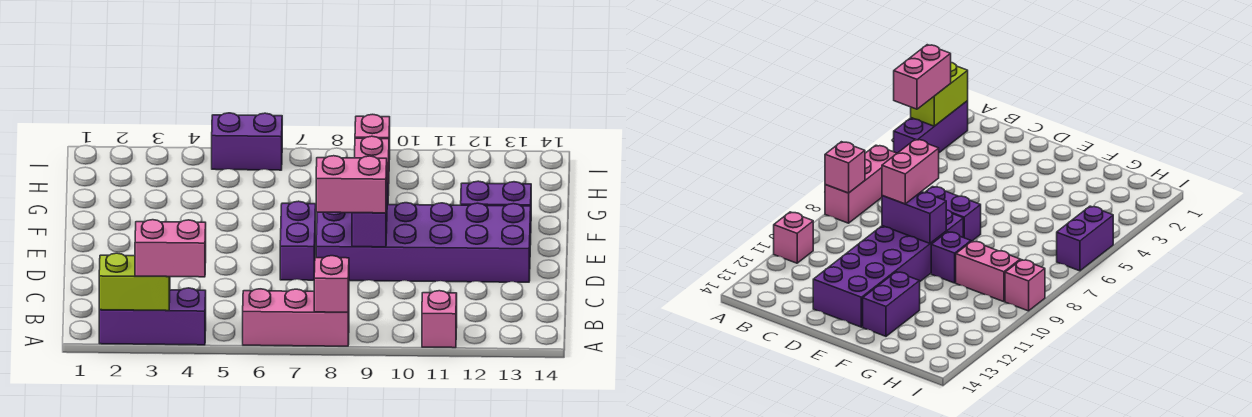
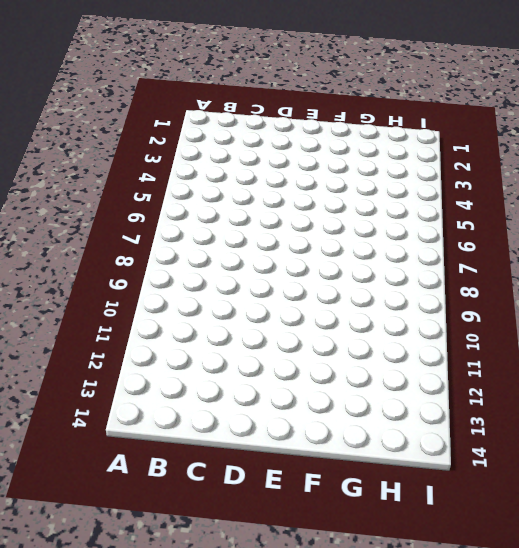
none -> purple 1x3 brick [99,288,206,345]
none -> pink 1x3 brick [243,289,349,346]
none -> pink 1x1 brick [422,291,457,348]

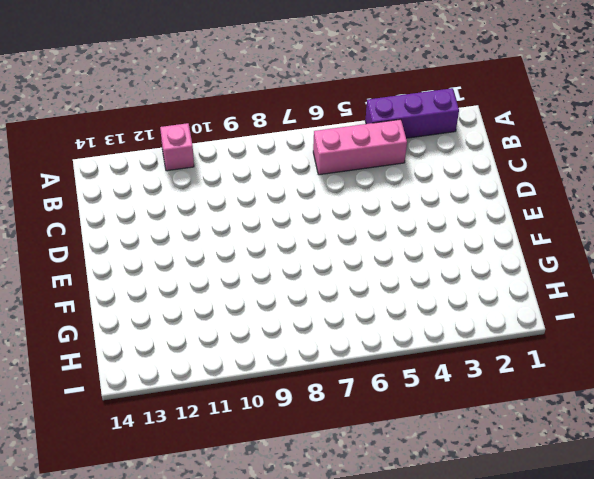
pink 1x3 brick [313,119,407,175] -> pink 1x3 brick moved to [243,289,349,346]
none -> purple 1x2 brick [280,201,316,280]
none -> purple 2x6 brick [316,203,531,282]
none -> purple 1x1 brick [931,232,971,283]

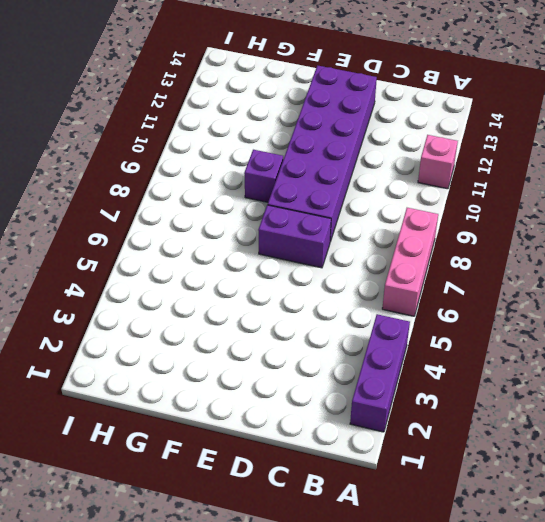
none -> purple 1x2 brick [461,181,531,206]
none -> pink 1x2 brick [354,136,389,196]
none -> purple 1x2 brick [212,113,282,170]

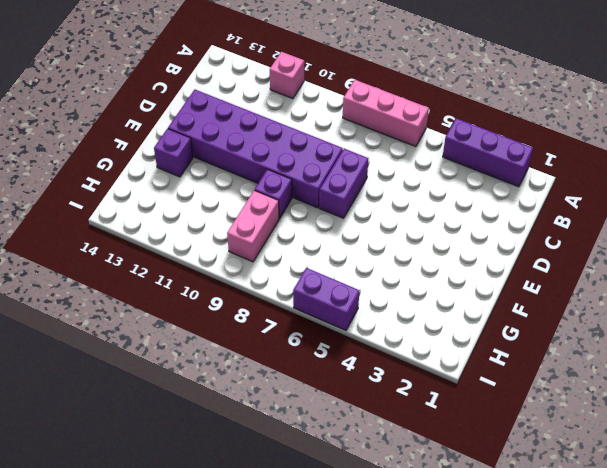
purple 1x1 brick [154,129,193,177] -> purple 1x2 brick [461,181,531,206]
none -> pink 1x1 brick [355,114,390,159]
none -> lime 1x2 brick [99,253,170,311]
none -> pink 1x1 brick [314,256,349,312]

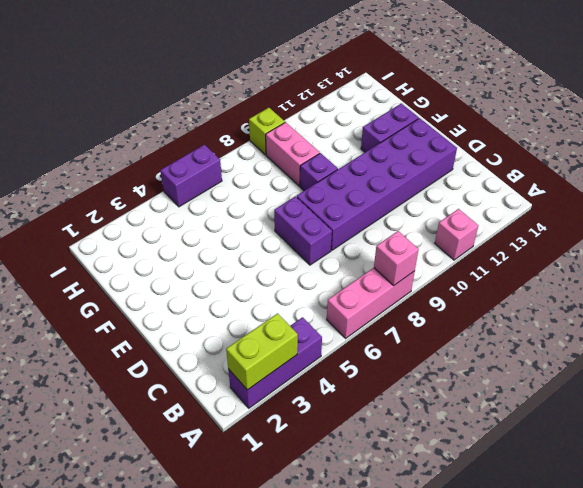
lime 1x1 brick [249,108,285,155] -> pink 1x1 brick [355,114,390,159]
none -> purple 1x2 brick [352,199,387,247]
none -> pink 1x2 brick [135,220,206,277]
none -> pink 1x2 brick [316,156,387,213]

